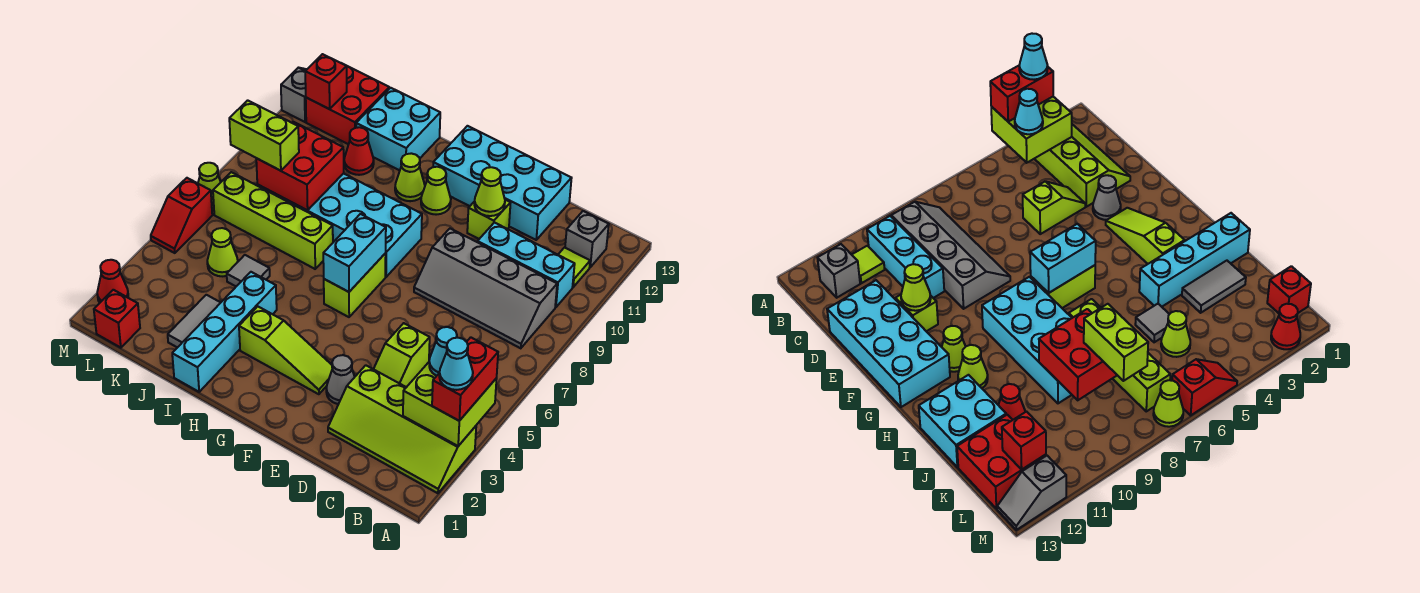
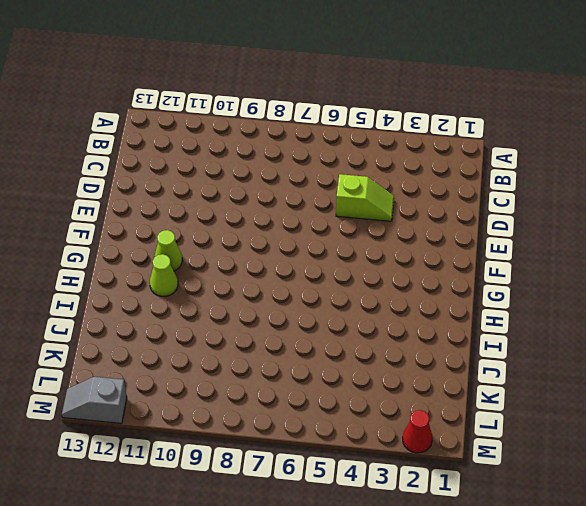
none -> lime 2x4 slope [328,365,476,493]
none -> grey 2x4 slope [414,228,557,348]
none -> cyan 1x3 brick [478,223,575,307]
none -> lime 1x1 tile [558,248,590,287]

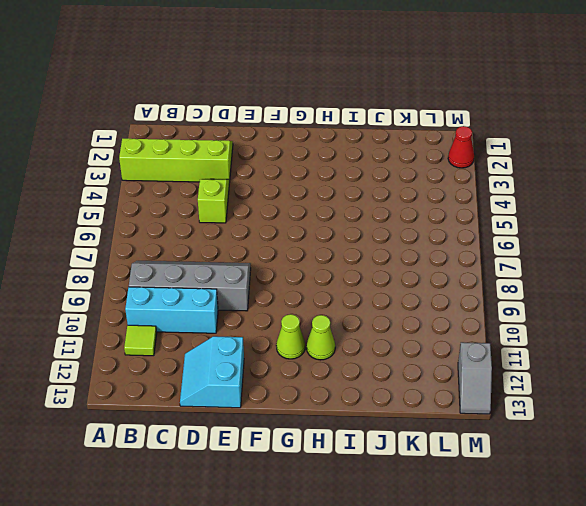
cyan 2x2 slope [180,336,244,408] -> cyan 2x4 brick [433,126,572,240]
none -> grey 1x1 brick [565,211,609,267]
none -> grey 1x1 cone [326,355,355,404]
none -> lime 1x1 brick [467,200,510,239]
none -> lime 1x3 slope [239,306,332,394]

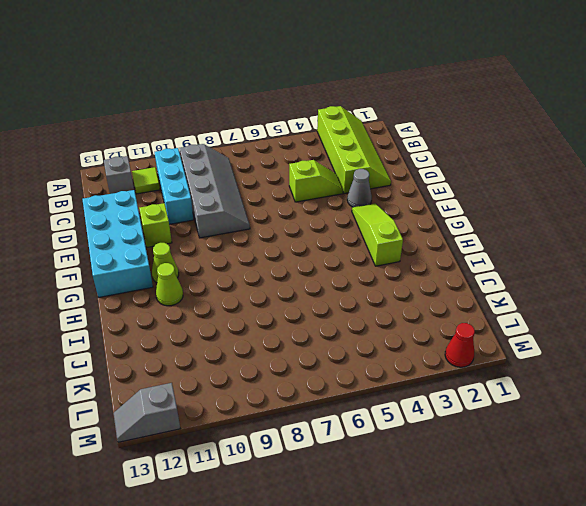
none -> lime 1x2 brick [324,253,386,317]
none -> cyan 2x4 brick [283,173,422,277]
none -> cyan 1x4 brick [172,272,277,392]
none -> lime 1x4 brick [213,172,333,269]

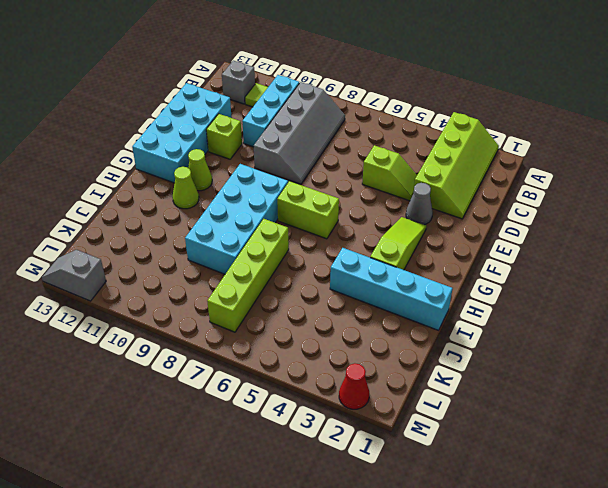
none -> cyan 2x2 brick [356,88,440,170]
none -> grey 1x2 tile [168,295,221,348]
none -> grey 1x1 tile [227,255,270,286]
none -> red 1x1 cone [344,127,374,175]

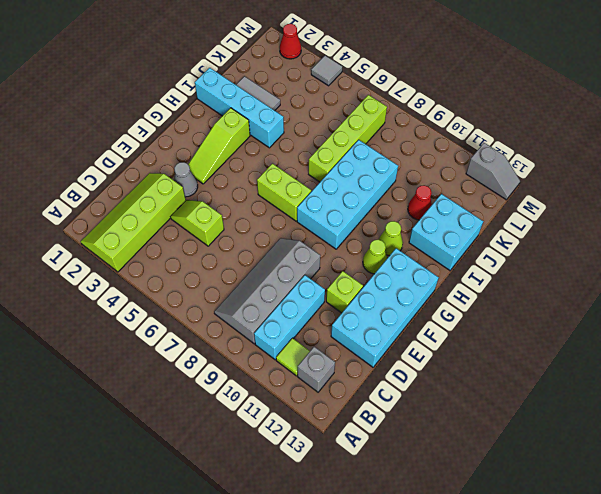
grey 1x1 tile [311,56,342,86] -> grey 1x1 tile moved to [227,255,270,286]
none -> lime 1x1 cone [207,228,238,276]
none -> red 2x2 brick [306,66,389,144]
none -> red 1x1 brick [94,290,140,348]
none -> red 1x2 slope [151,178,212,253]

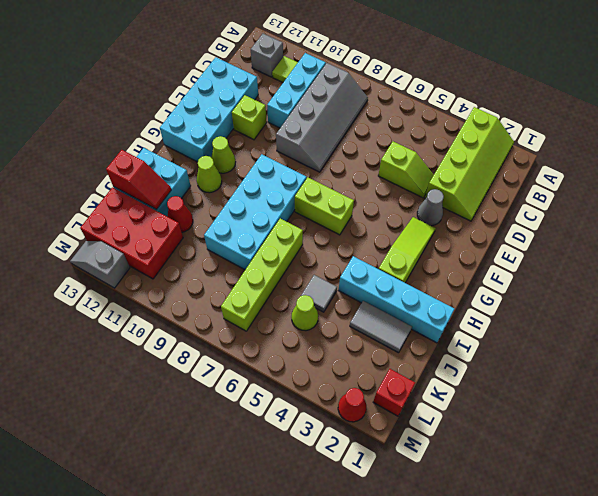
red 1x2 slope [106,150,171,209] -> red 1x2 slope moved to [151,178,212,253]
red 2x3 brick [80,187,183,279] -> red 2x2 brick [306,66,389,144]
none -> lime 1x1 cone [198,163,221,210]
none -> lime 2x2 brick [403,362,497,446]
none -> lime 1x1 cone [474,167,505,216]
none -> cyan 1x2 brick [323,214,386,292]

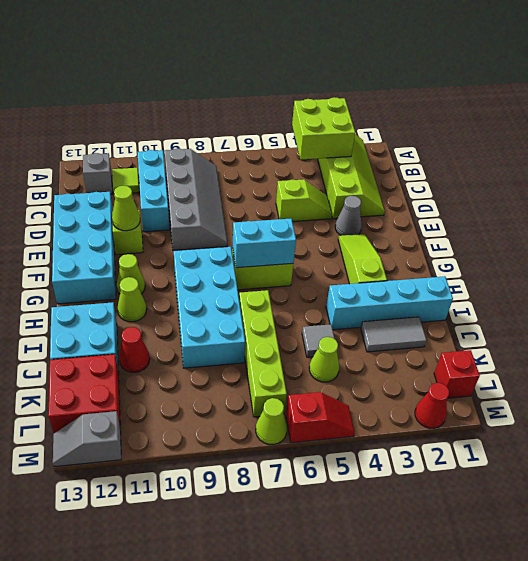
none -> red 2x2 brick [256,122,344,210]
none -> red 1x1 brick [305,54,347,109]
none -> red 1x2 brick [432,337,498,421]
none -> cyan 1x1 cone [429,327,457,376]

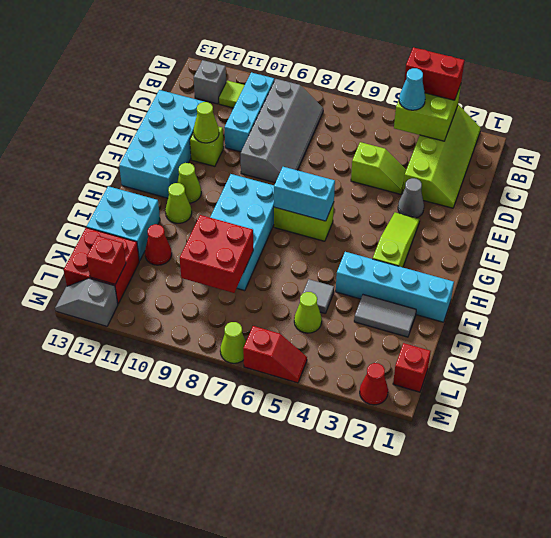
none -> lime 1x4 brick [213,172,333,269]
none -> lime 1x2 brick [229,100,299,171]
none -> cyan 1x1 cone [439,338,473,390]

